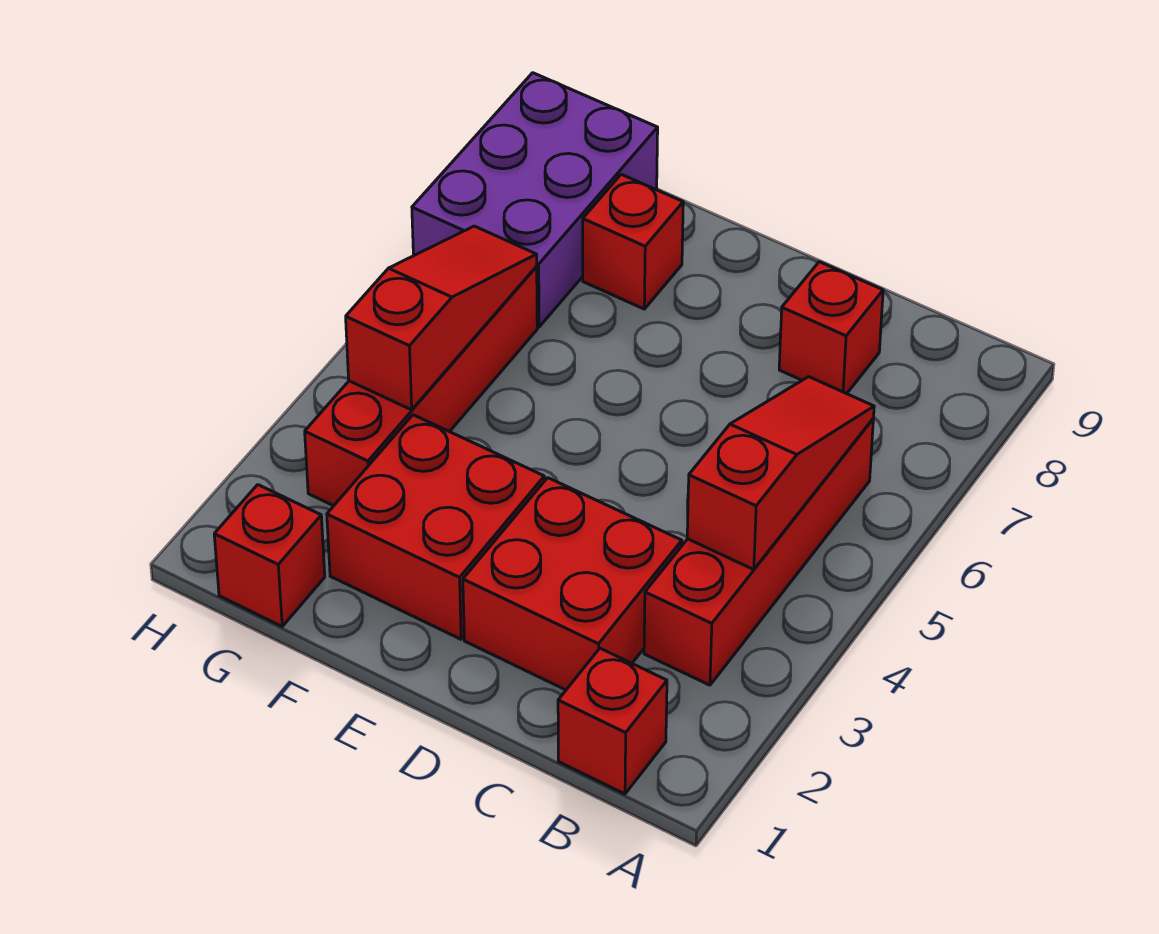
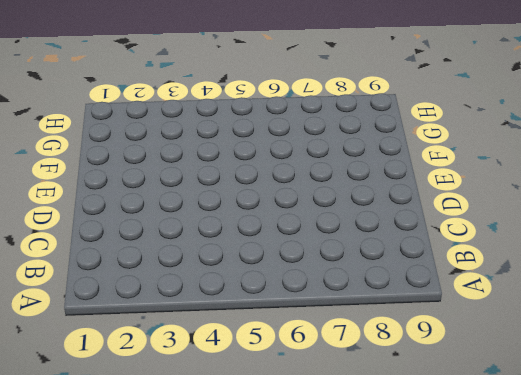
none -> red 1x1 brick [558,648,667,794]
none -> red 1x4 brick [644,419,873,685]

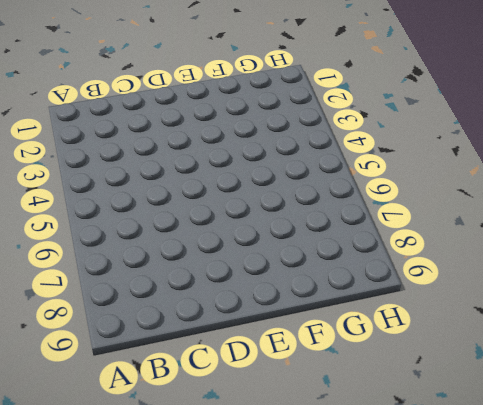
none -> red 1x1 brick [558,648,667,794]
none -> red 1x4 brick [644,419,873,685]

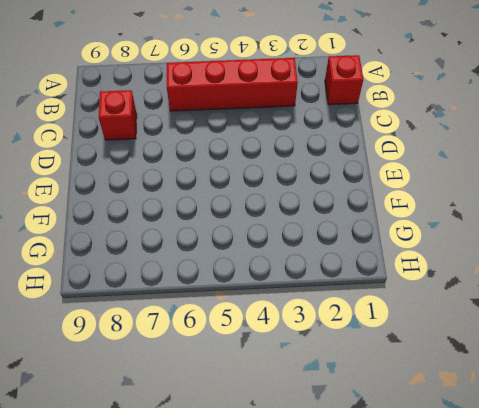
none -> red 2x2 brick [463,478,682,690]
none -> red 2x2 brick [327,415,544,639]

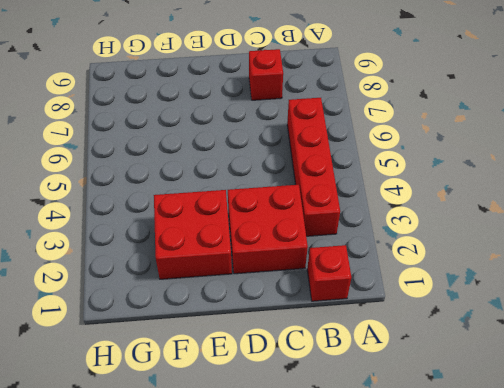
none -> red 1x1 brick [583,174,683,309]
none -> red 1x1 brick [214,485,325,626]

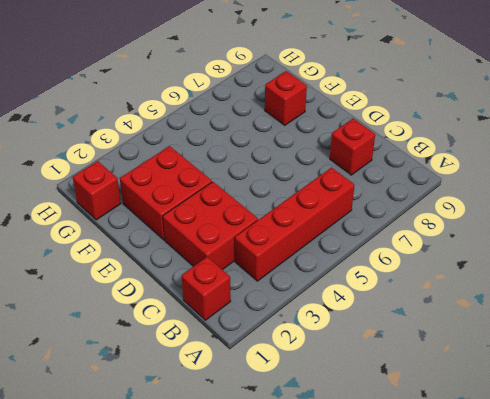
none -> red 1x4 brick [305,267,537,506]
none -> purple 2x3 brick [412,73,658,327]

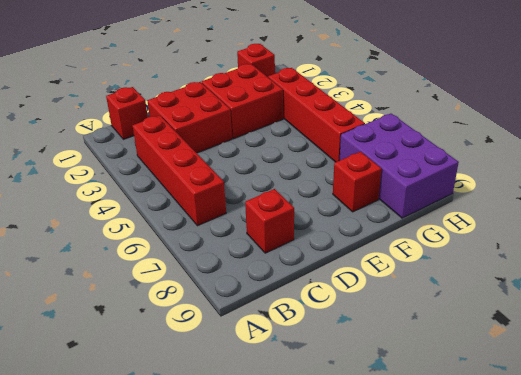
none -> red 1x3 slope [687,377,874,569]
none -> red 1x3 slope [346,226,537,410]

